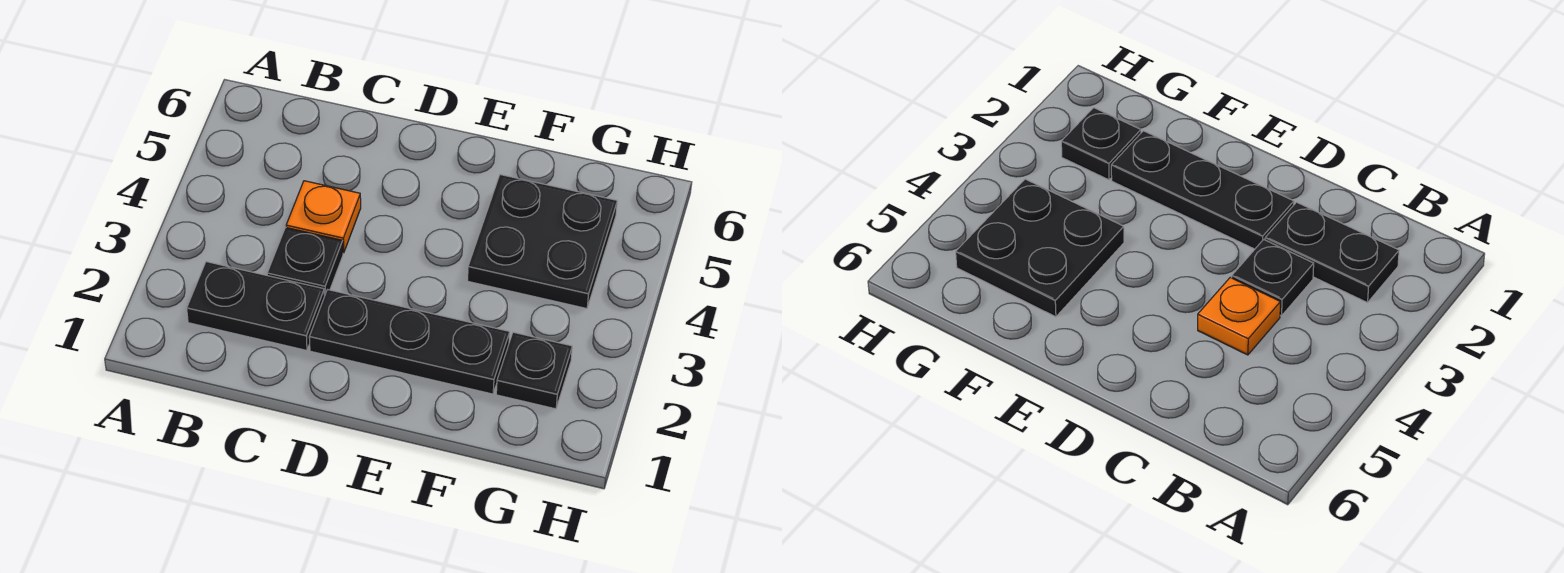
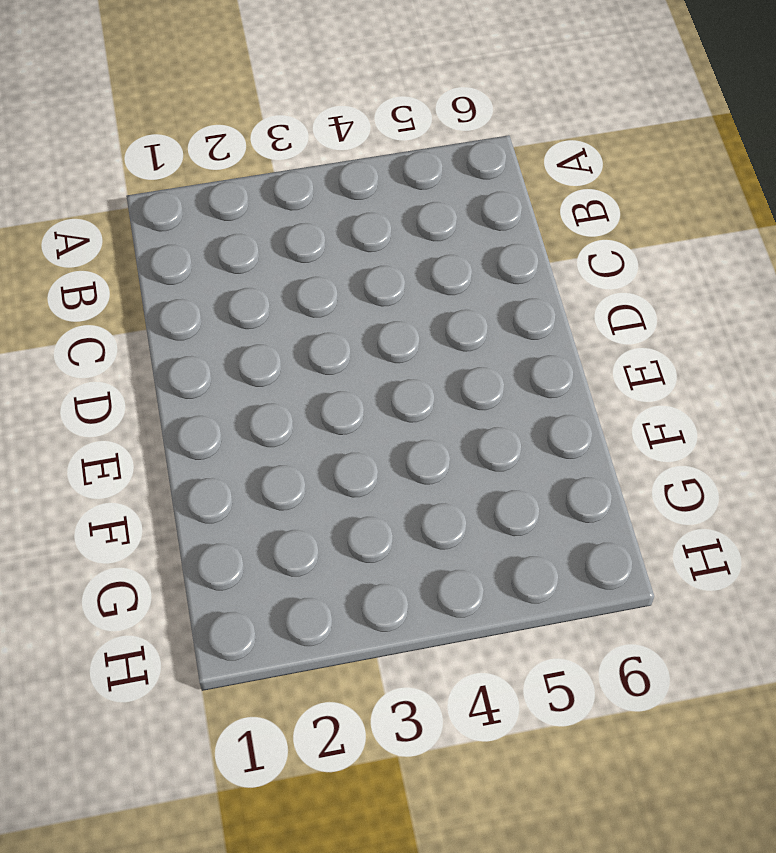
none -> black 1x2 plate [187,262,325,350]
none -> black 1x1 plate [267,228,343,295]

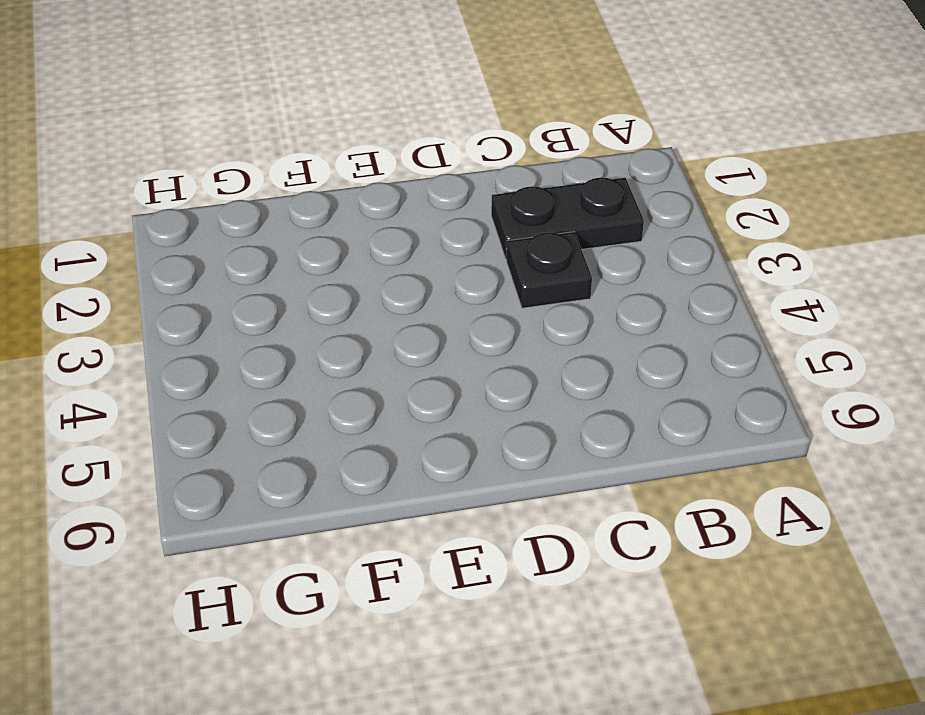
none -> orange 1x1 plate [286,181,361,253]
none -> black 1x3 plate [309,290,510,394]

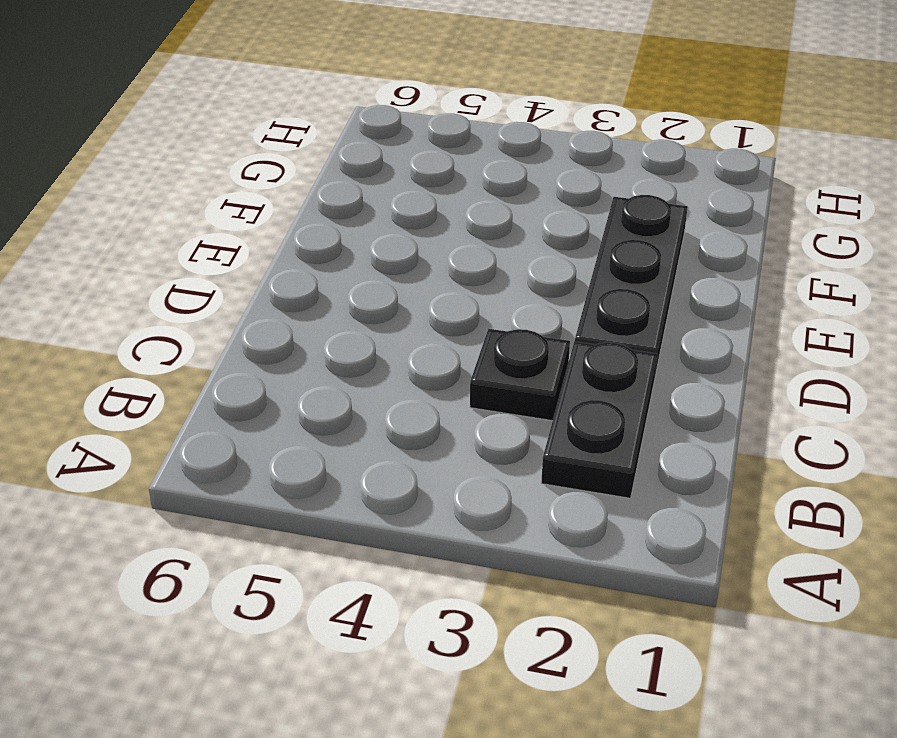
none -> orange 1x1 plate [286,181,361,253]
none -> black 2x2 plate [468,175,617,309]

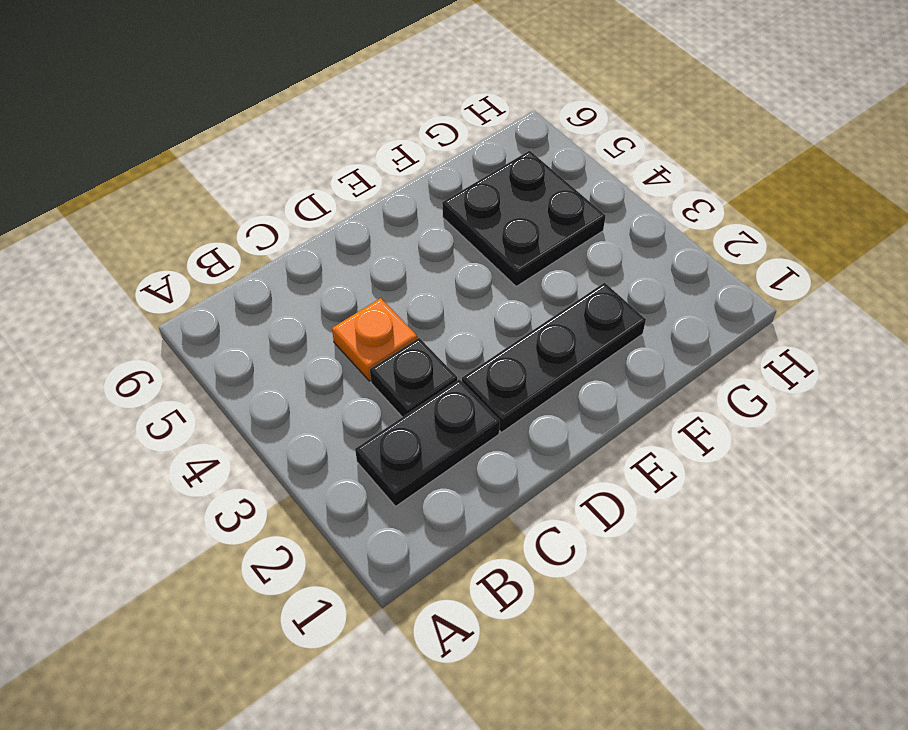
none -> black 1x1 plate [496,332,572,409]

